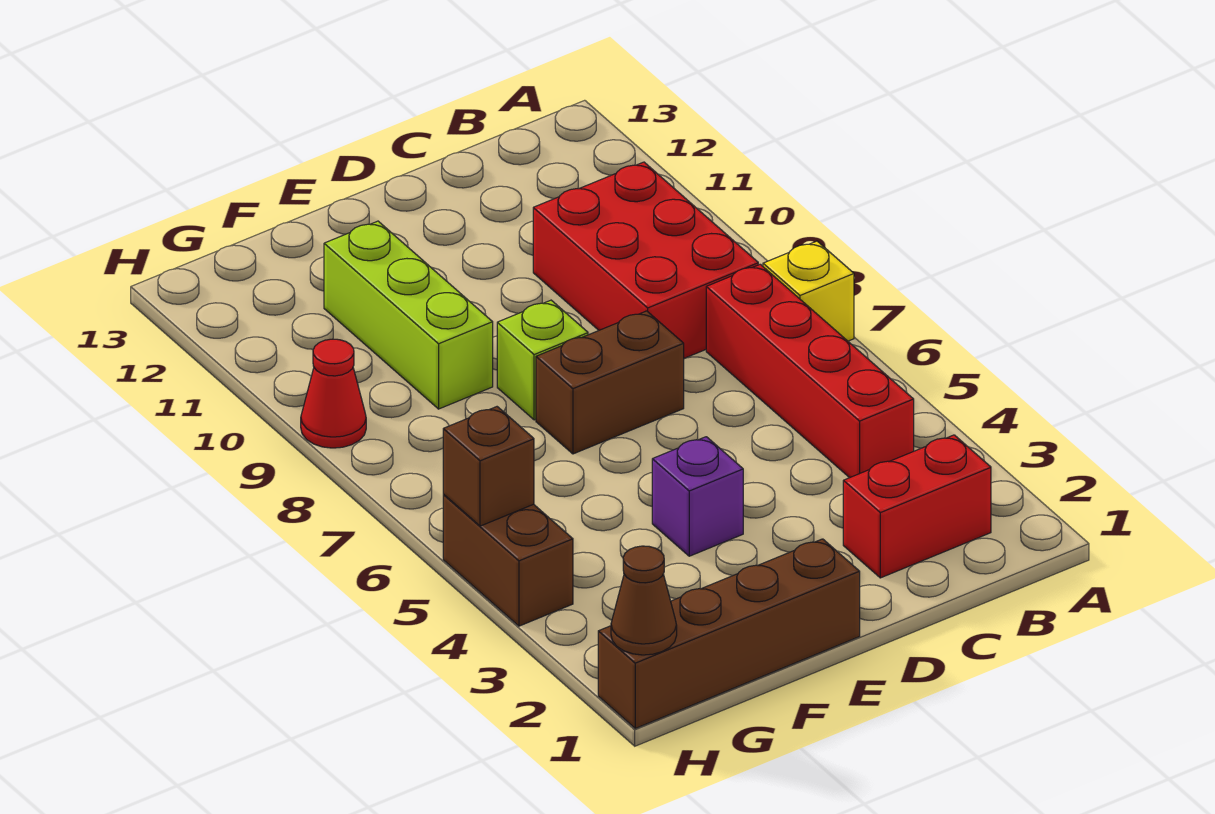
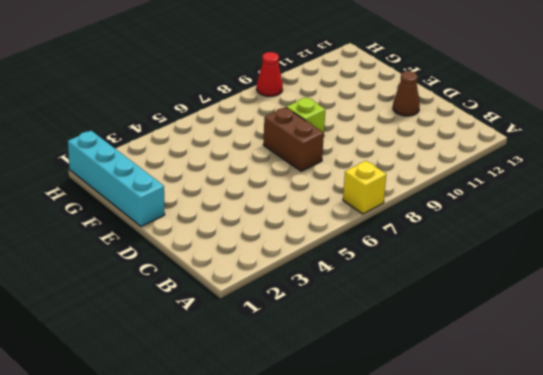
brown 1x1 cone [393,71,420,116] -> brown 1x1 cone moved to [611,546,677,655]
cyan 1x4 brick [68,131,165,227] -> brown 1x4 brick [598,539,860,728]
none -> red 1x2 brick [843,435,991,578]
none -> red 1x4 brick [706,264,914,478]
none -> red 2x3 brick [533,162,758,358]

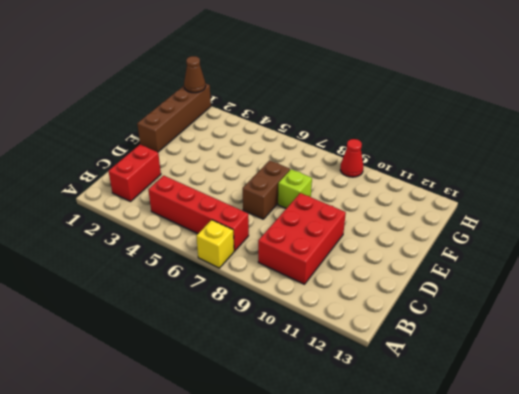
red 2x3 brick [258,193,346,284] -> red 2x3 brick turned to [533,162,758,358]
none -> purple 1x1 brick [652,437,743,556]
none -> lime 1x3 brick [324,221,493,409]
none -> brown 1x2 brick [443,495,573,626]

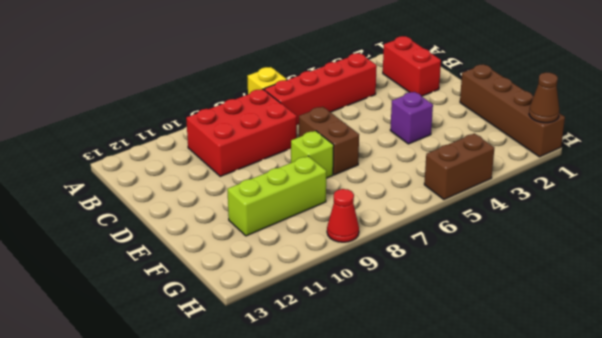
none -> brown 1x1 brick [443,407,534,526]

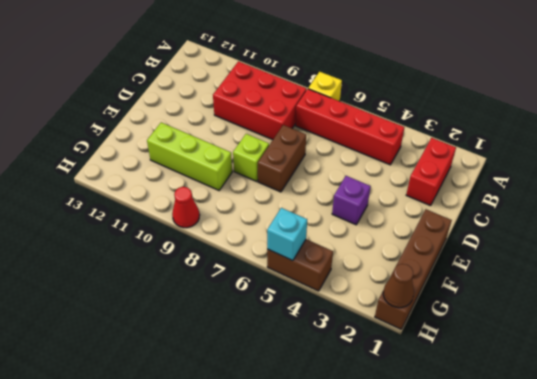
cyan 1x1 brick [267,208,307,261] -> brown 1x1 brick [443,407,534,526]

